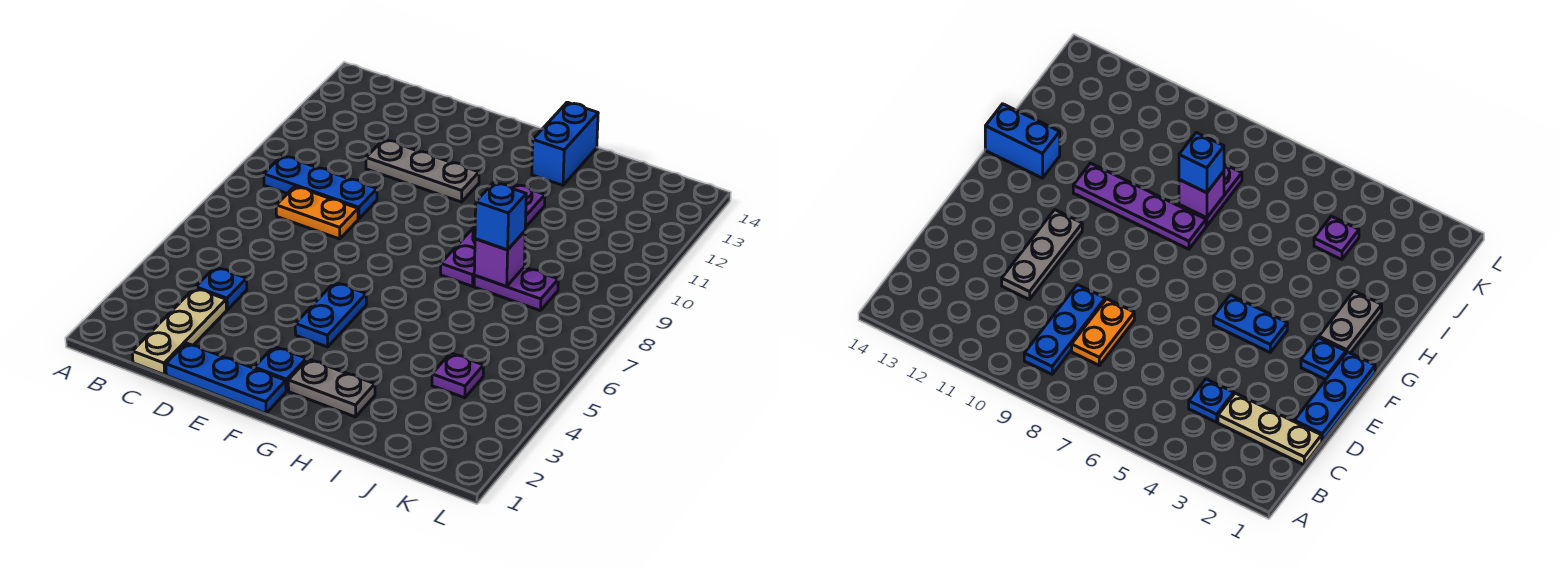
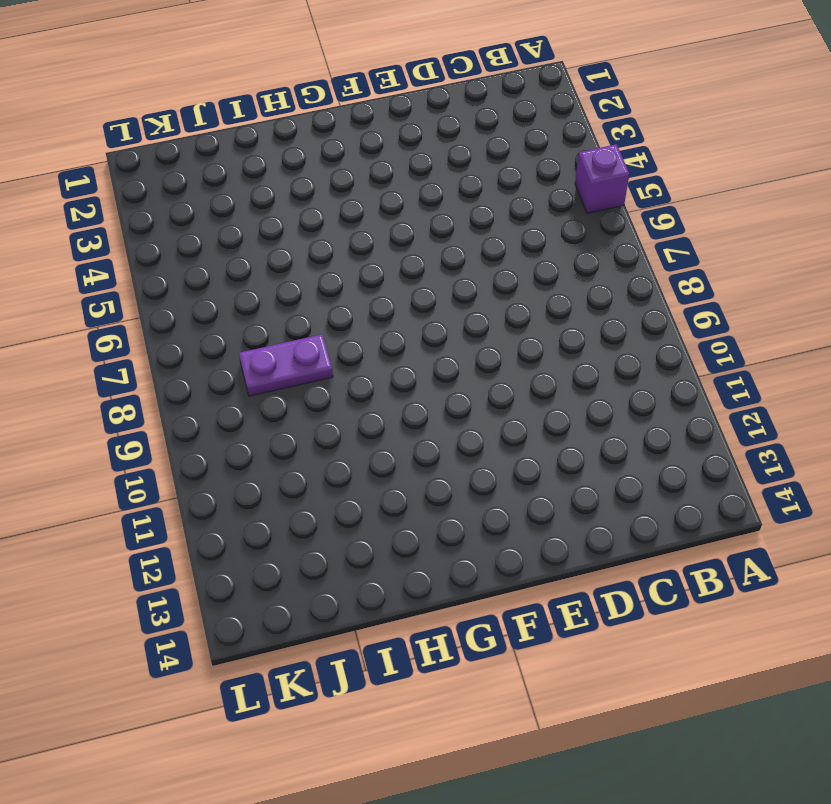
purple 1x1 brick [575,144,629,213] -> purple 1x1 brick moved to [474,231,525,286]
none -> blue 1x3 plate [264,156,377,219]
none -> tan 1x3 plate [132,288,226,375]
none -> blue 1x1 plate [196,267,247,310]

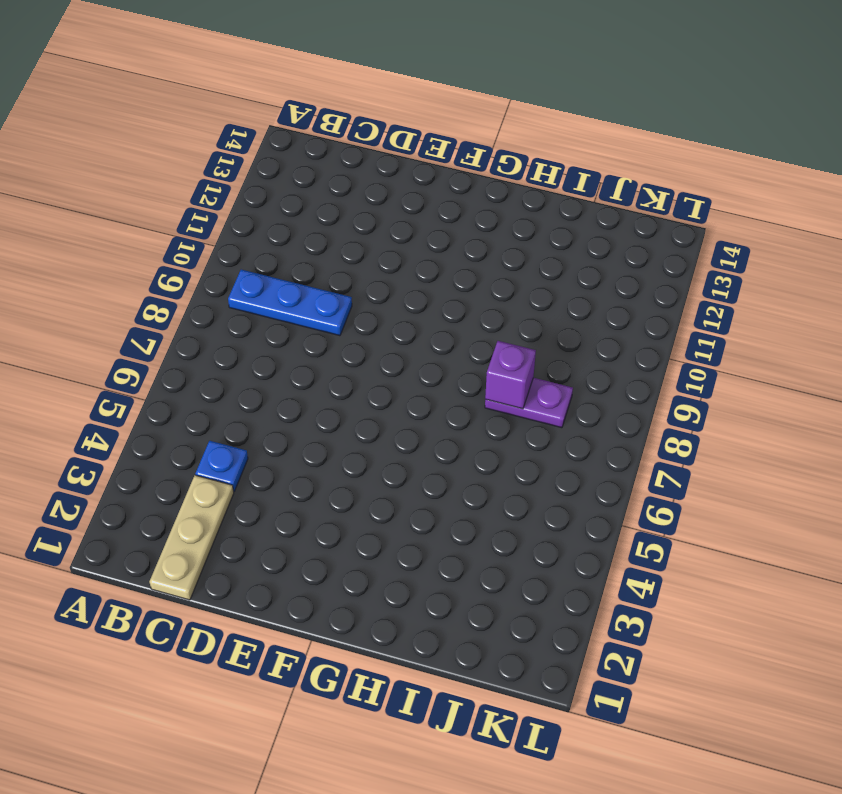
none -> orange 1x2 plate [276,186,358,239]
none -> blue 1x3 plate [166,343,286,413]
none -> grey 1x3 plate [366,139,479,202]

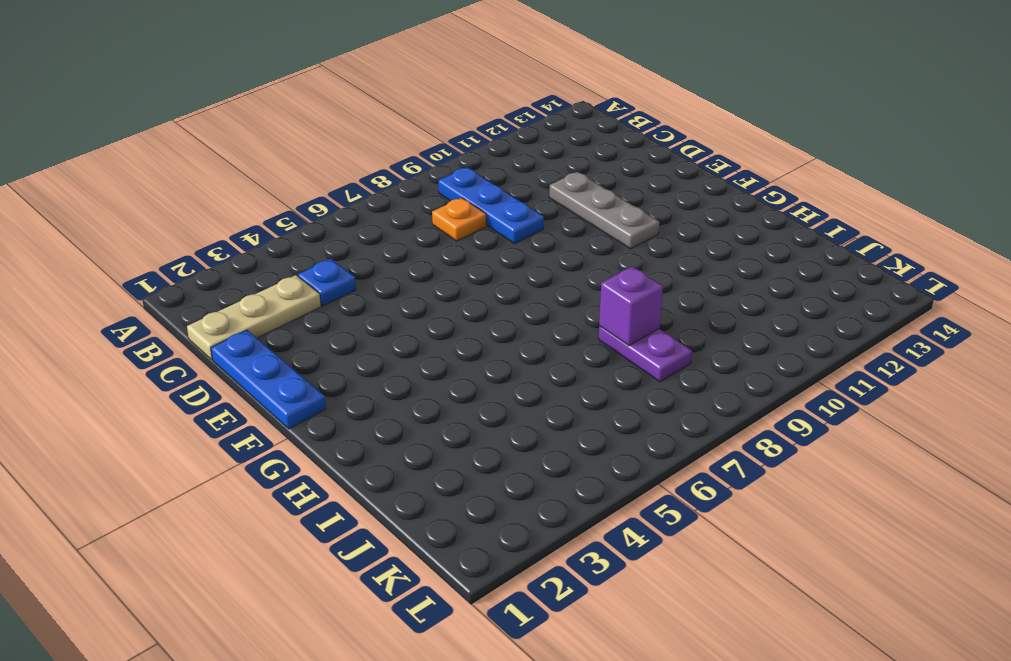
orange 1x1 plate [432,198,487,241] -> orange 1x2 plate [276,186,358,239]
none -> blue 1x1 plate [254,346,306,391]
none -> blue 1x2 plate [295,282,366,347]
none -> grey 1x2 plate [288,359,375,417]

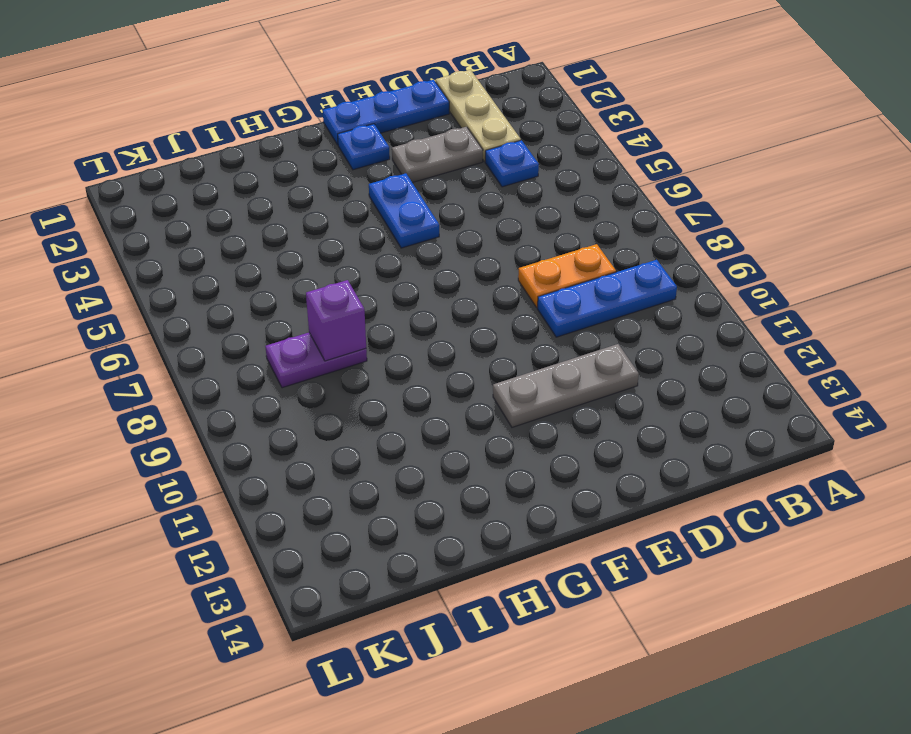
grey 1x2 plate [392,127,483,183] -> grey 1x2 plate moved to [288,359,375,417]
none -> purple 1x4 plate [441,184,545,286]
none -> blue 1x2 brick [532,102,598,185]
none -> purple 1x1 plate [432,353,484,398]

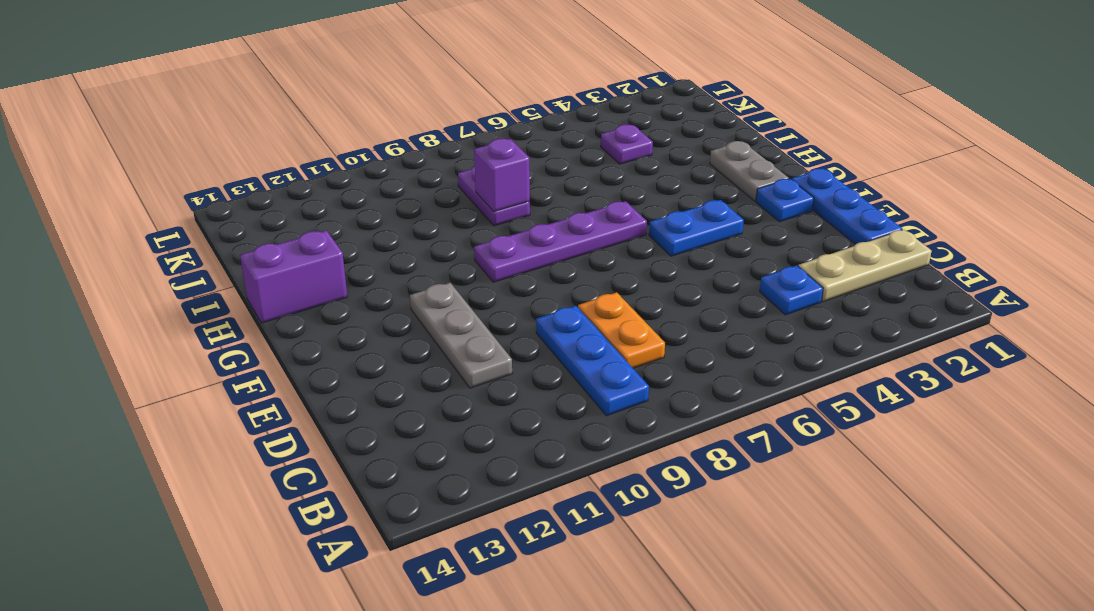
purple 1x4 plate [474,201,647,282] -> purple 1x4 plate moved to [441,184,545,286]
purple 1x2 brick [240,231,347,323] -> blue 1x2 brick [532,102,598,185]
none -> blue 1x1 brick [475,182,526,250]

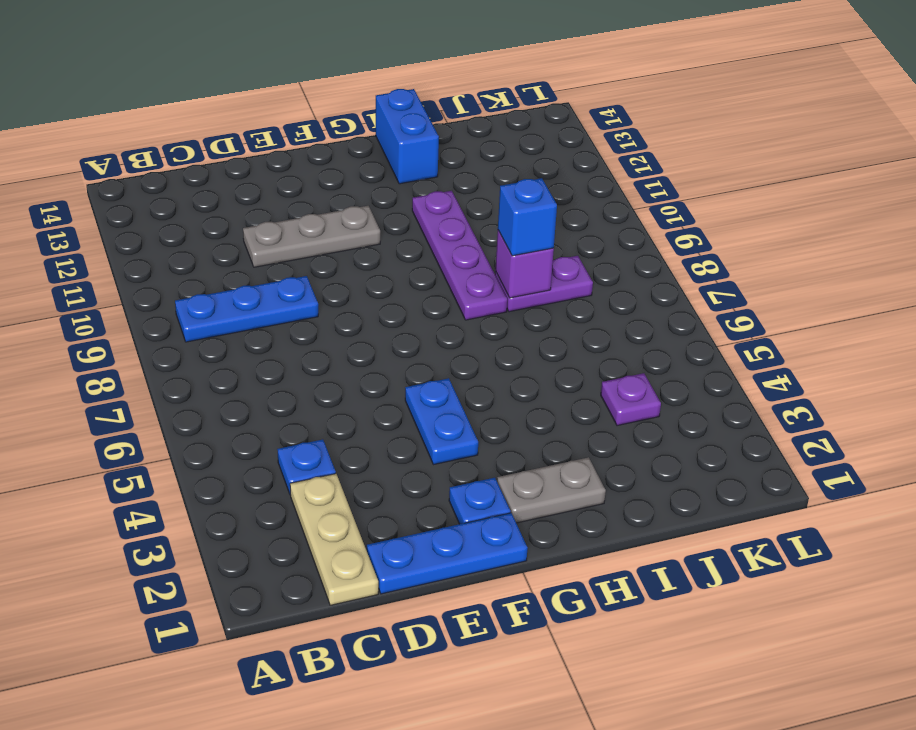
none -> orange 1x2 plate [276,186,358,239]

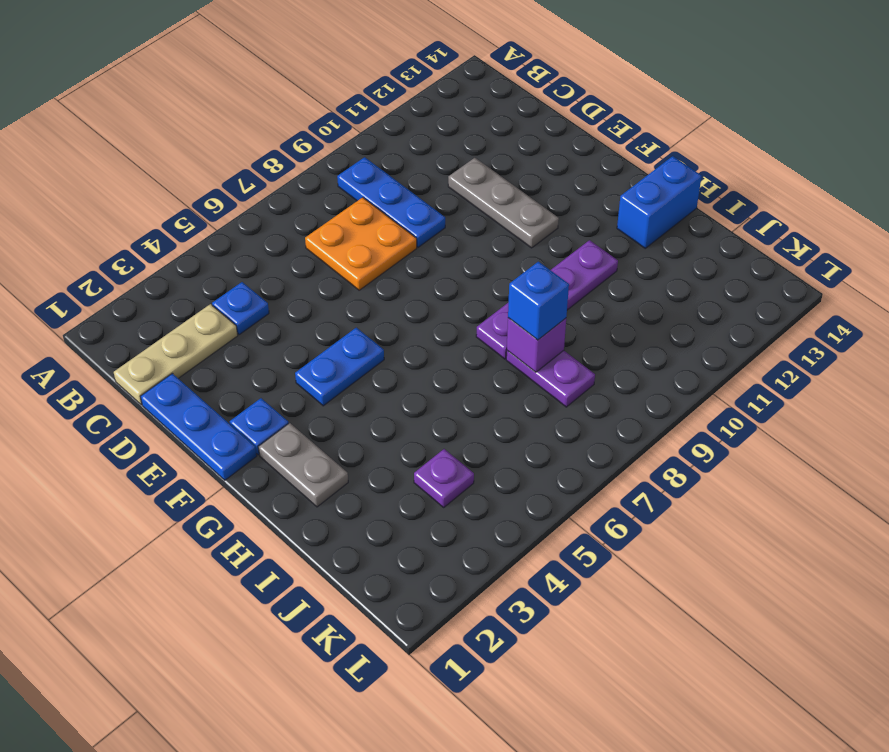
orange 2x2 plate [305,197,417,290] -> orange 1x2 plate [276,186,358,239]

